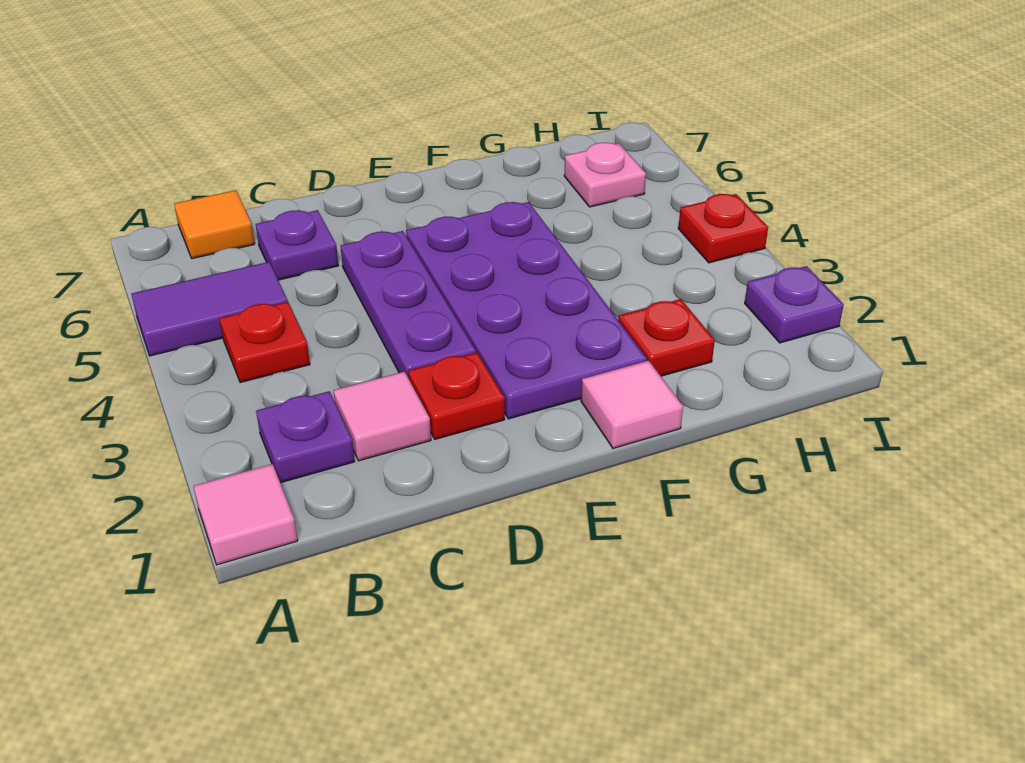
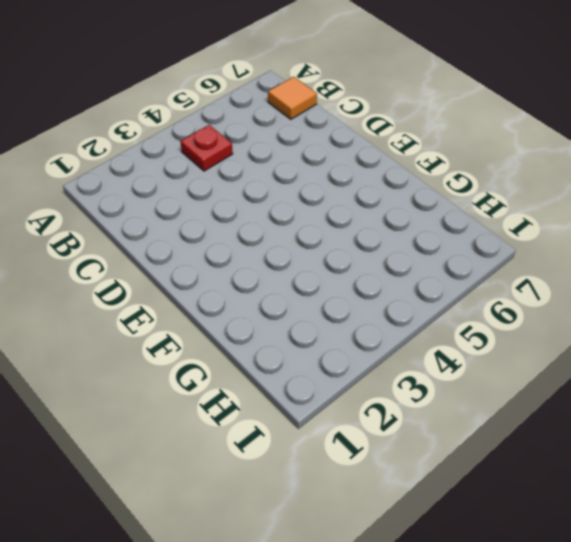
none -> pink 1x1 tile [193,464,298,565]
none -> purple 1x2 tile [131,262,287,356]
none -> purple 1x1 plate [256,391,355,483]

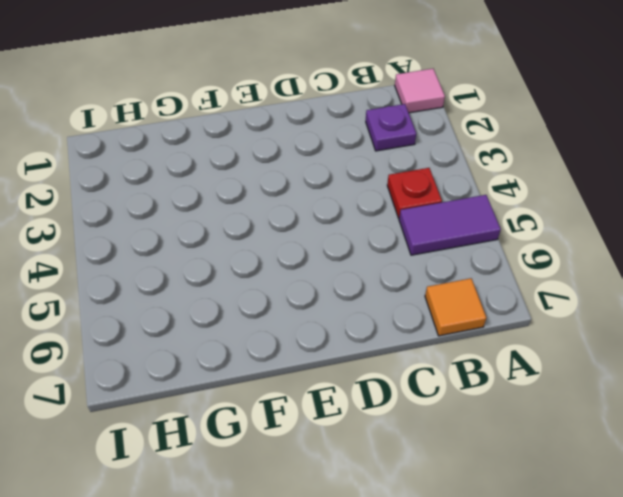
none -> pink 1x1 tile [333,372,431,461]
none -> purple 1x1 plate [256,210,338,280]
none -> red 1x1 plate [408,353,505,439]

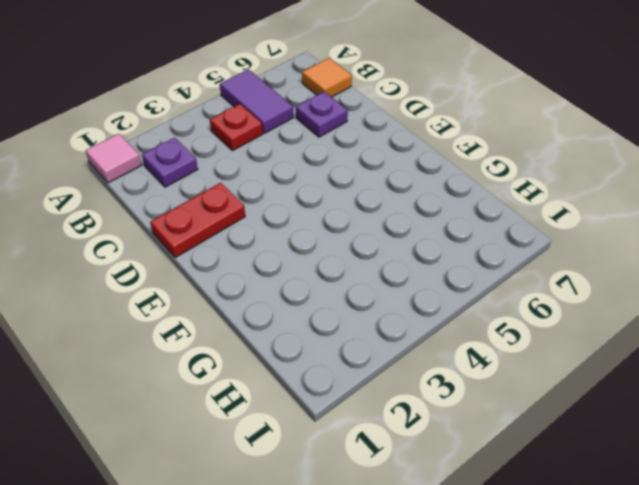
red 1x2 plate [150,183,245,258] -> red 1x1 plate [408,353,505,439]
none -> pink 1x1 tile [333,372,431,461]
none -> purple 1x3 plate [341,231,476,378]
none -> purple 2x4 plate [406,202,647,419]

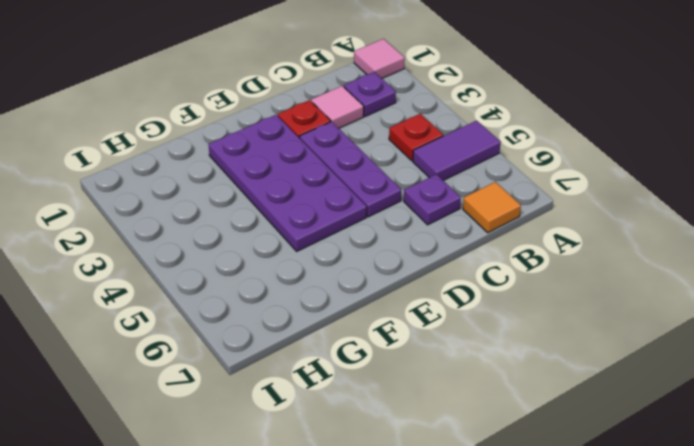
none -> pink 1x1 tile [581,361,683,448]
none -> red 1x1 plate [618,299,715,376]
none -> pink 1x1 plate [564,143,646,207]

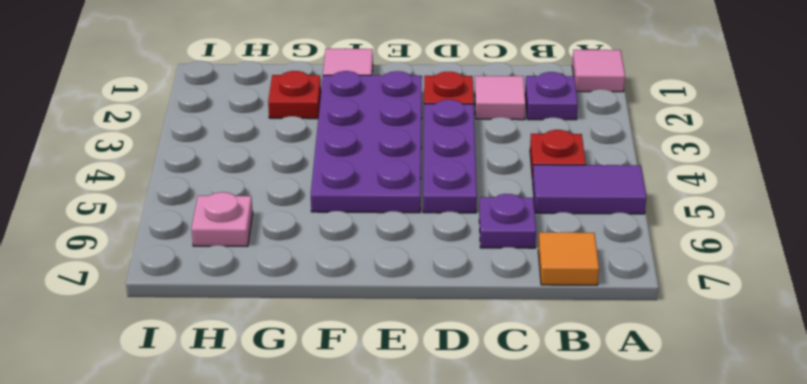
none -> purple 1x1 plate [745,266,844,343]
none -> red 1x1 plate [678,194,768,263]

